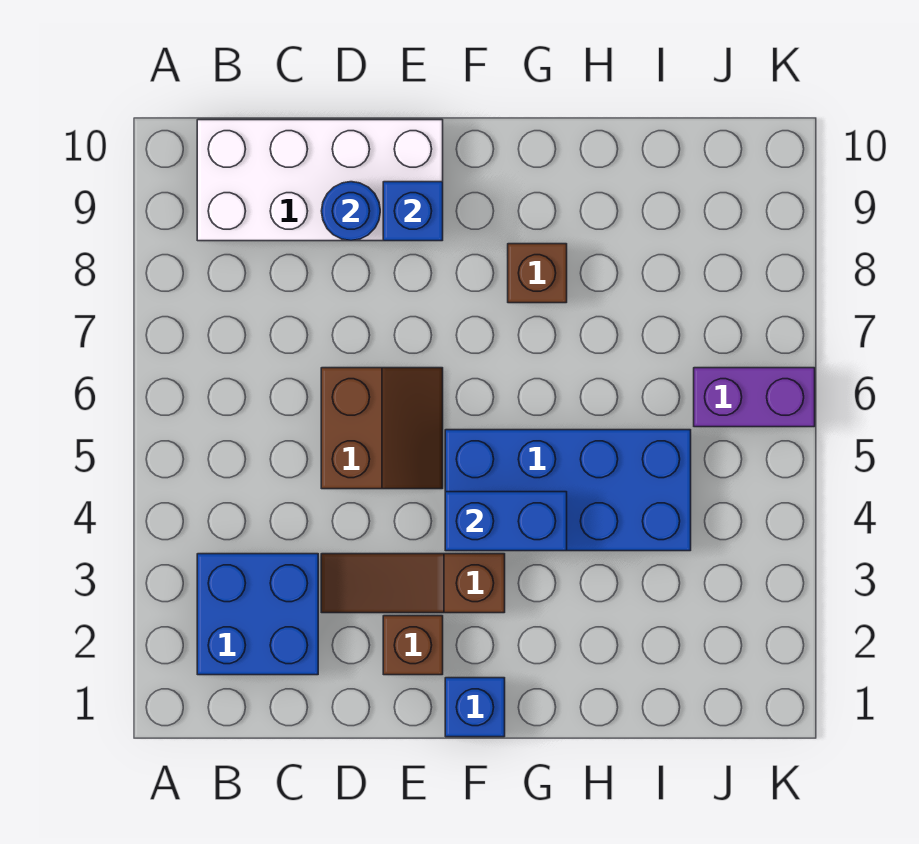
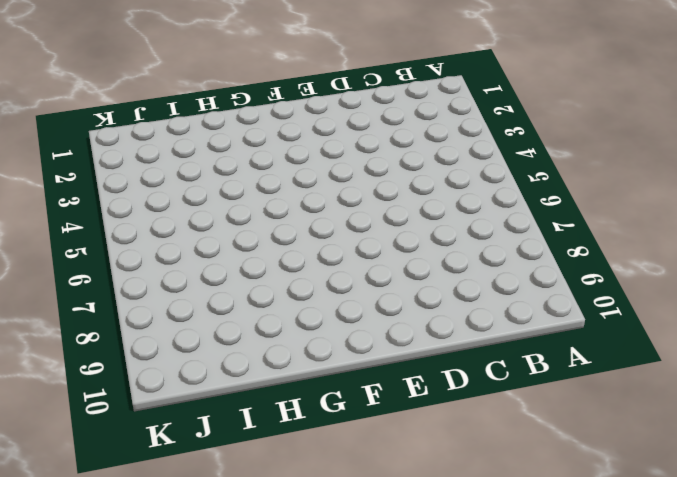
none -> blue 2x2 brick [197,554,318,675]
none -> white 2x4 brick [197,120,443,241]
none -> brown 1x3 slope [321,554,505,613]

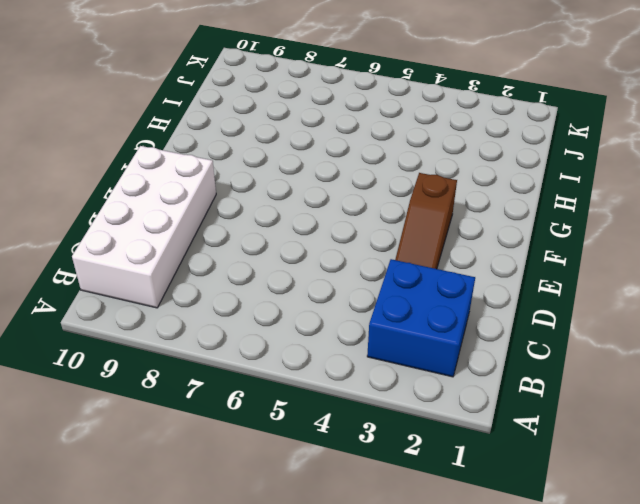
none -> brown 2x2 slope [321,368,443,489]
none -> brown 1x1 brick [383,616,443,675]
none -> blue 1x1 brick [445,678,505,737]

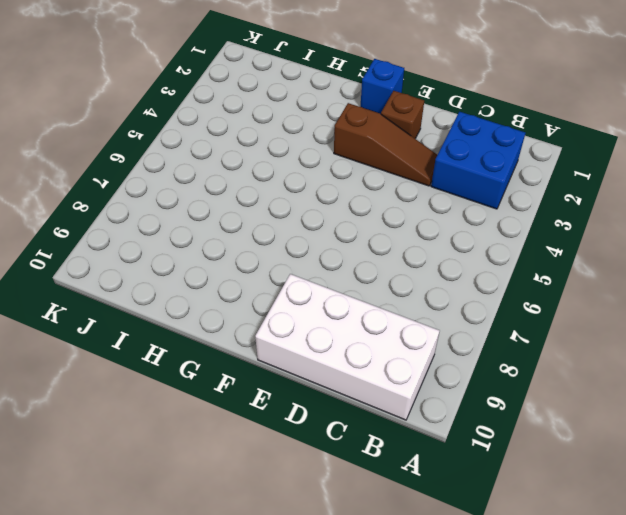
none -> brown 2x2 slope [321,368,443,489]
none -> blue 2x4 brick [445,430,691,551]
none -> brown 1x1 brick [508,244,567,303]

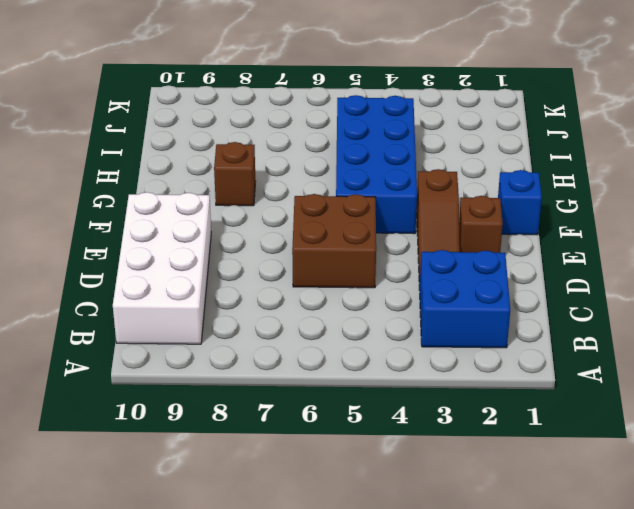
brown 2x2 brick [292,194,376,288] -> brown 2x2 slope [321,368,443,489]
none -> purple 1x2 brick [694,368,815,427]
none -> blue 1x1 round brick [322,182,380,241]
none -> blue 1x1 brick [383,182,443,241]

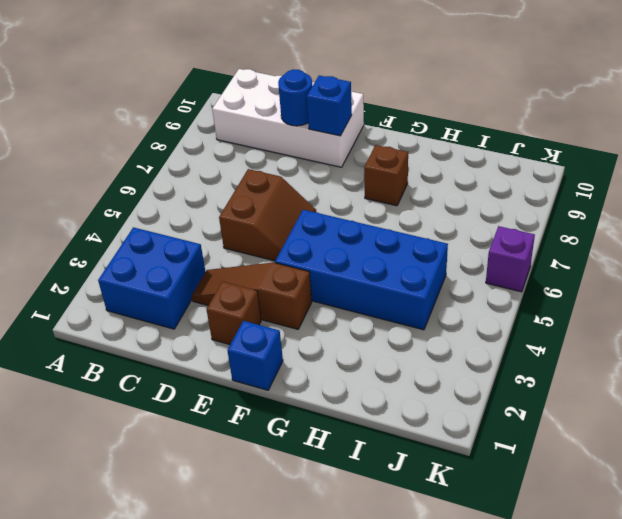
purple 1x1 brick [486,226,535,292] -> purple 1x2 brick [694,368,815,427]
none -> blue 1x2 brick [445,492,567,551]

